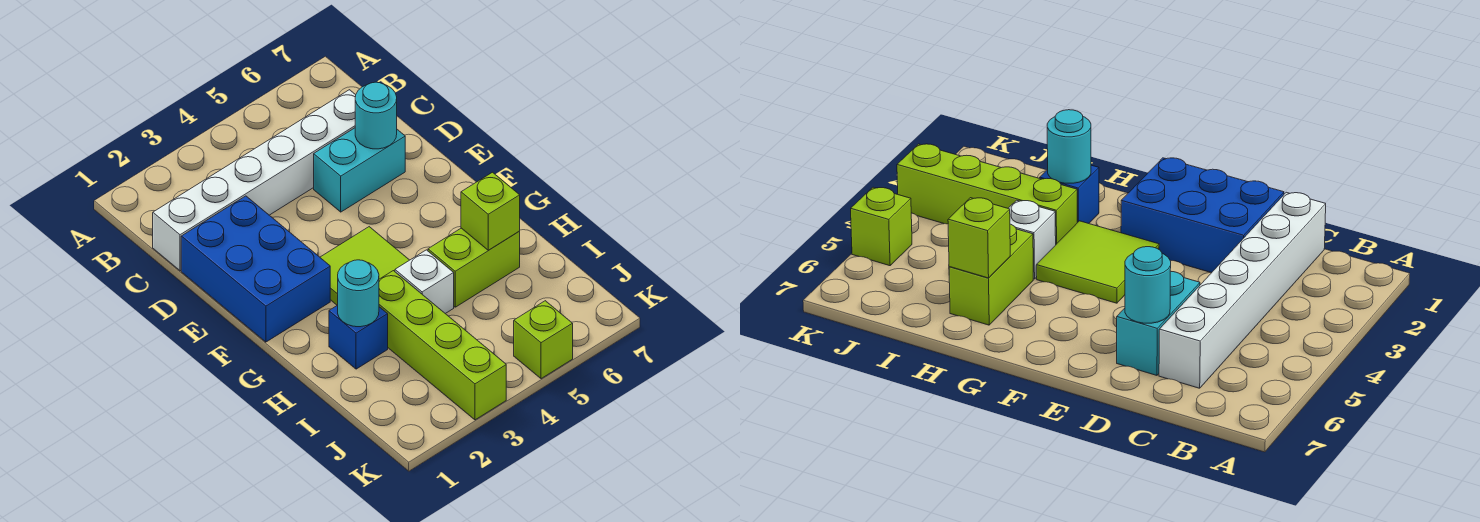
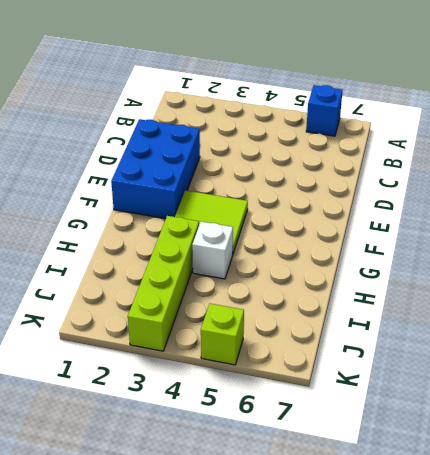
blue 1x1 brick [306,85,343,136] -> blue 1x1 brick moved to [329,305,388,369]
none -> white 1x6 brick [153,90,356,271]
none -> cyan 1x2 brick [314,128,405,212]
none -> lime 1x2 brick [428,228,520,307]

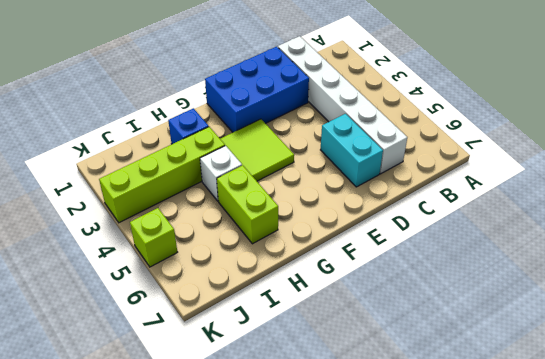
none -> cyan 1x1 round brick [355,82,397,149]
none -> cyan 1x1 round brick [338,260,379,327]
none -> lime 1x1 brick [461,172,520,250]

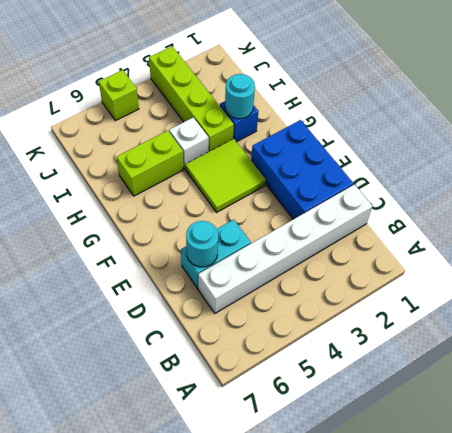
none -> lime 1x1 brick [461,172,520,250]

